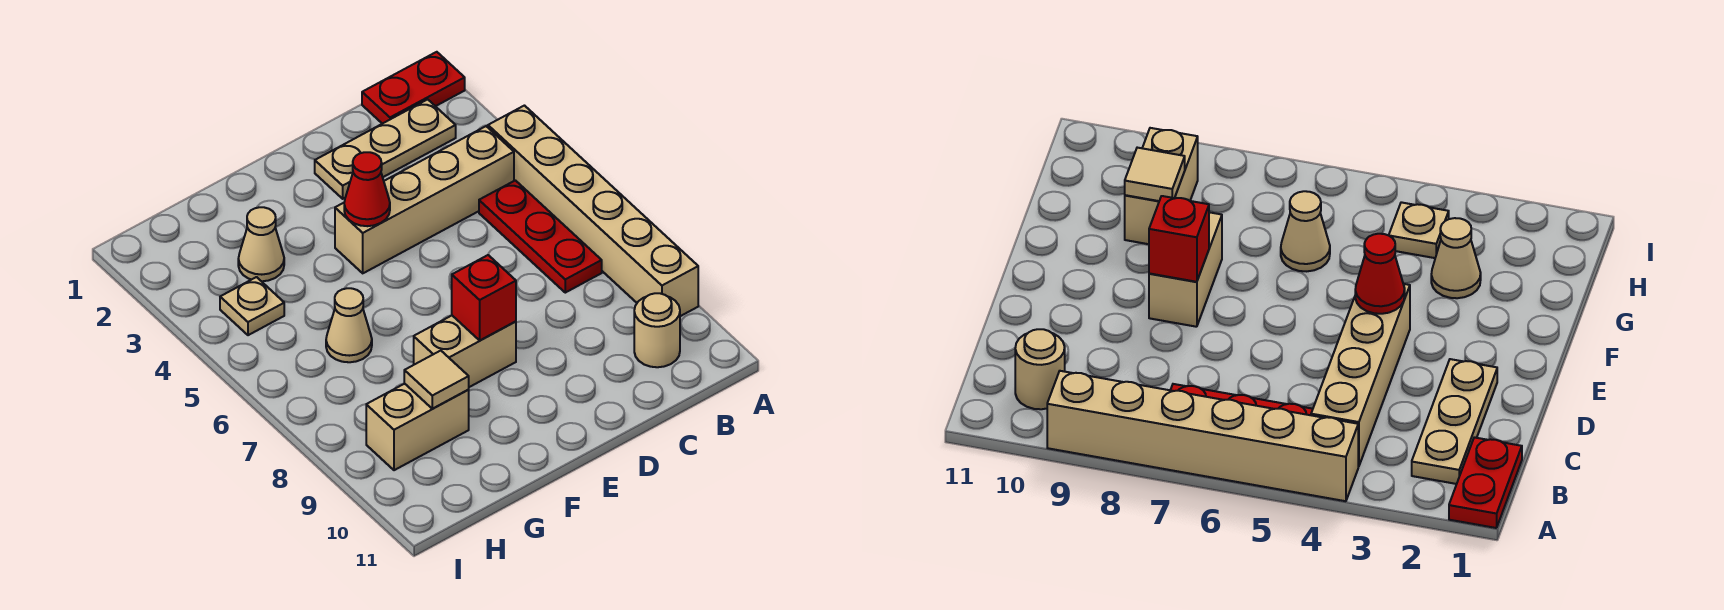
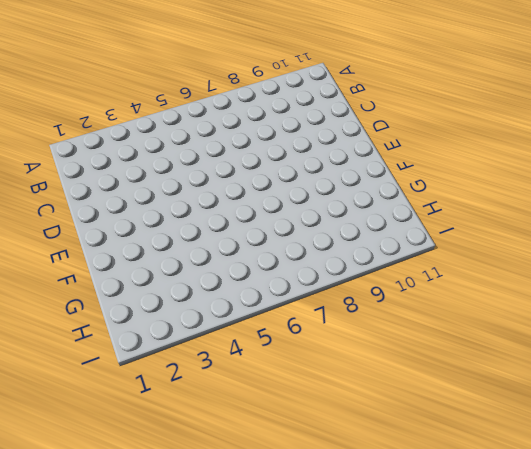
none -> red 1x2 plate [362,52,465,124]
none -> tan 1x6 brick [488,106,698,316]
none -> tan 1x3 plate [315,99,456,199]

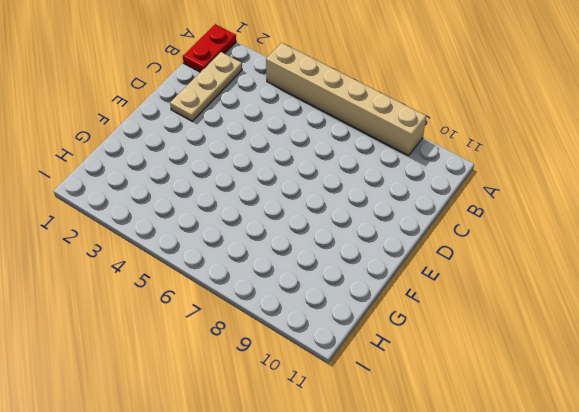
none -> tan 1x4 brick [335,126,514,273]
none -> red 1x3 plate [479,180,602,293]
none -> tan 1x1 round brick [634,293,680,367]

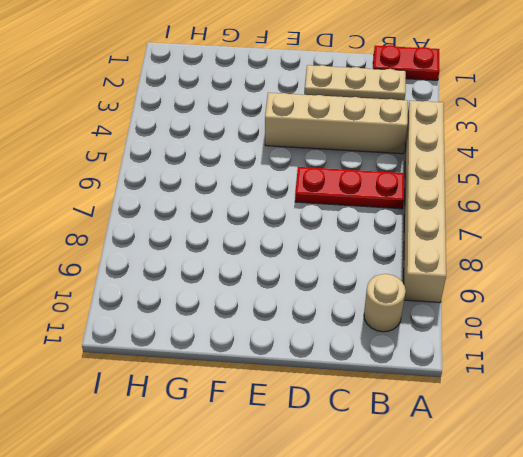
red 1x3 plate [295,167,404,209] -> red 1x3 plate turned to [479,180,602,293]
none -> tan 1x2 brick [414,315,516,387]
none -> tan 1x1 cone [238,207,284,281]
none -> tan 1x1 cone [326,288,372,362]

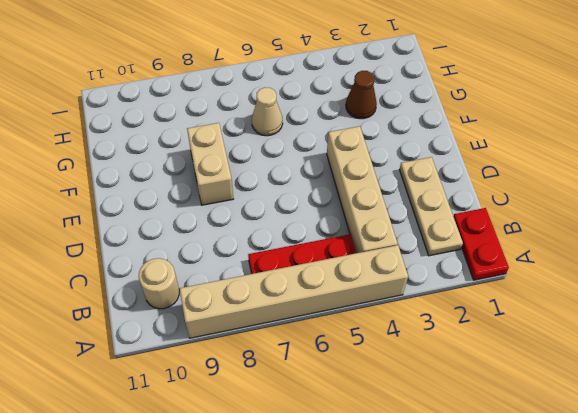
brown 1x1 cone [346,71,377,119] -> tan 1x1 cone [238,207,284,281]
none -> tan 1x2 brick [366,384,469,470]
none -> tan 1x1 plate [220,277,284,335]
none -> red 1x1 cone [344,152,390,226]

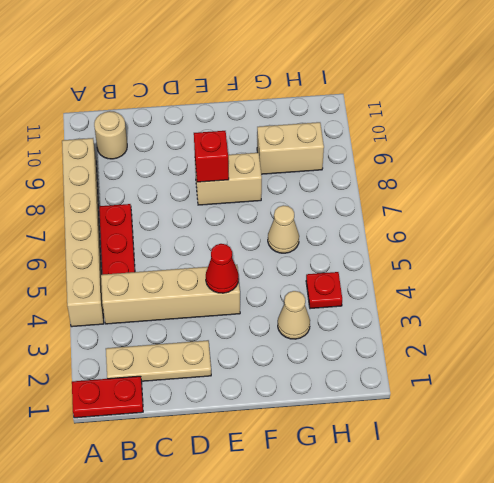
red 1x1 plate [306,272,342,309] -> tan 1x1 plate [220,277,284,335]
none -> tan 1x1 tile [404,351,469,409]

